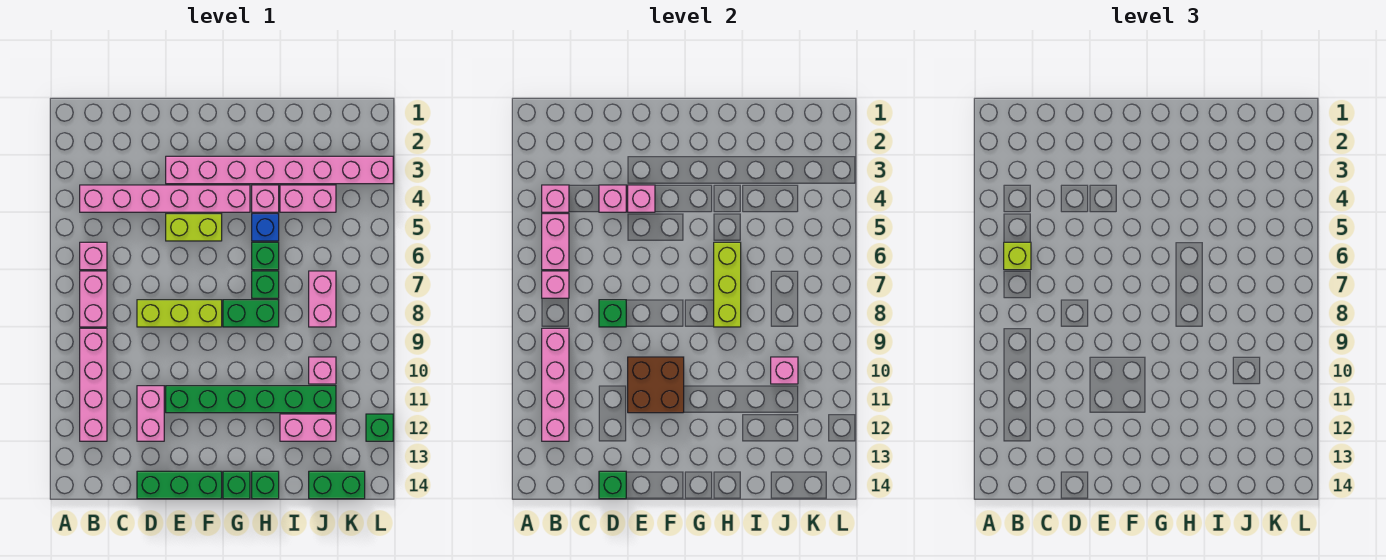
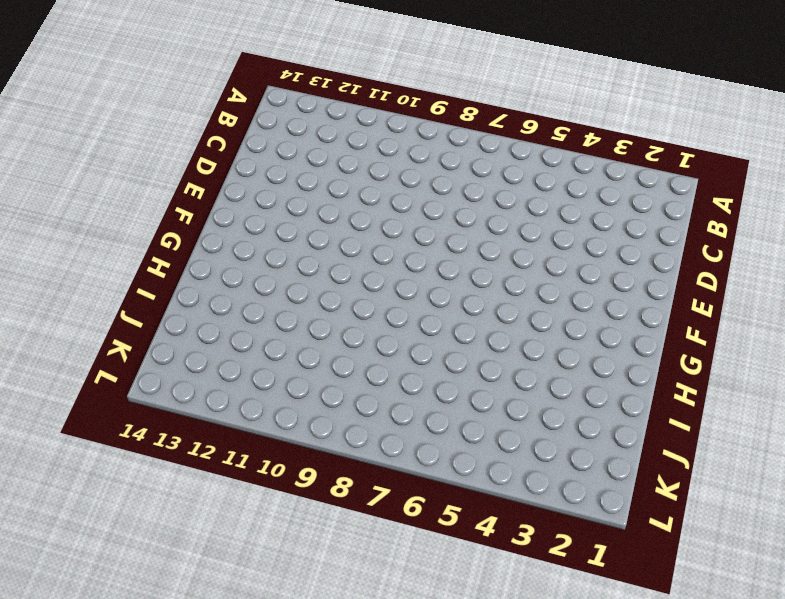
none -> pink 1x6 brick [80,185,250,212]
none -> pink 1x1 brick [80,242,107,270]
none -> pink 1x2 brick [80,271,107,327]
none -> pink 1x4 brick [80,328,107,441]

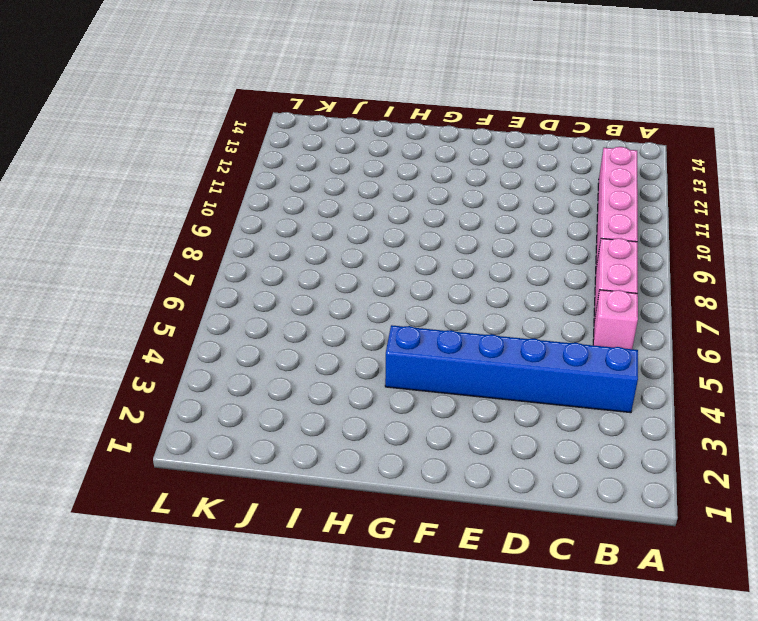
blue 1x6 brick [385,325,638,413] -> pink 1x6 brick [80,185,250,212]
none -> lime 1x3 brick [137,300,222,327]
none -> pink 1x2 brick [137,386,164,441]
none -> green 1x3 brick [137,471,222,499]
none -> pink 1x8 brick [166,156,393,184]

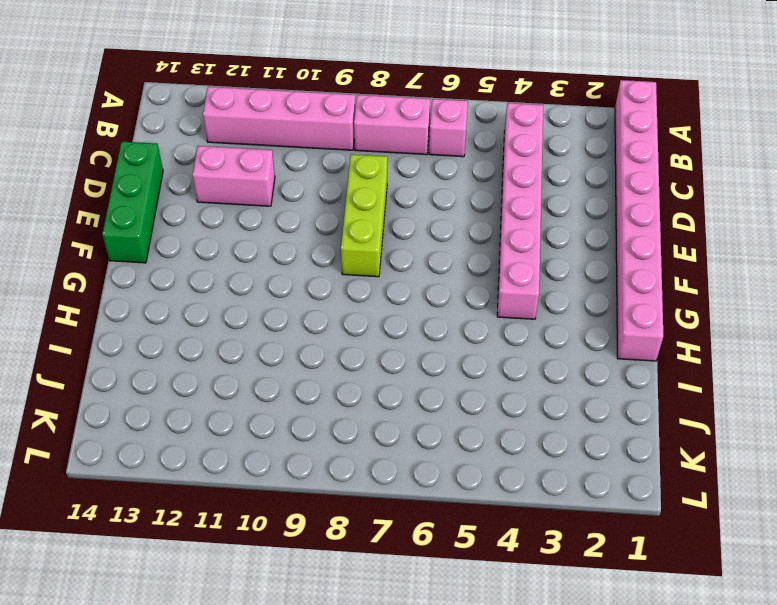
pink 1x8 brick [615,80,663,361] -> pink 1x8 brick moved to [166,156,393,184]
none -> lime 1x2 brick [166,214,222,241]
none -> green 1x6 brick [166,386,336,413]
none -> green 1x2 brick [223,300,279,327]
none -> green 1x1 brick [223,471,250,499]

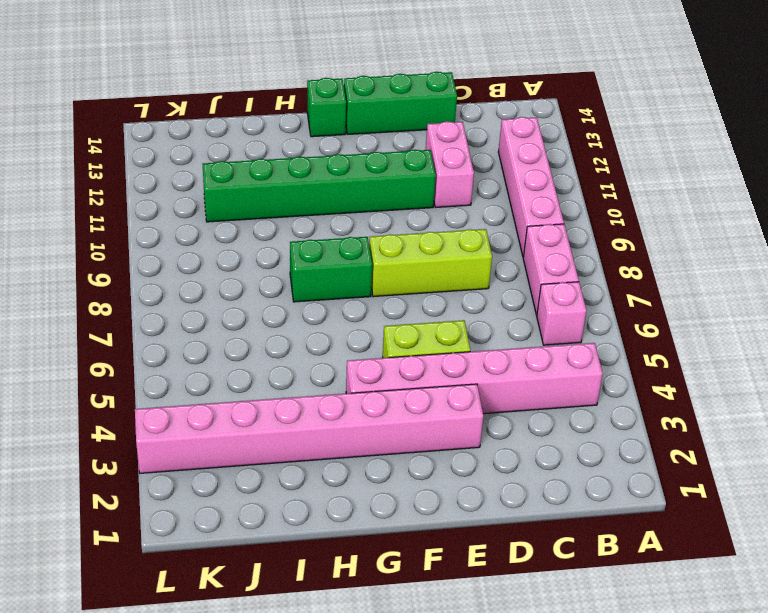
none -> pink 1x1 brick [252,185,279,212]
none -> blue 1x1 brick [252,214,279,241]
none -> green 1x1 brick [252,242,279,270]
none -> green 1x1 brick [252,271,279,298]

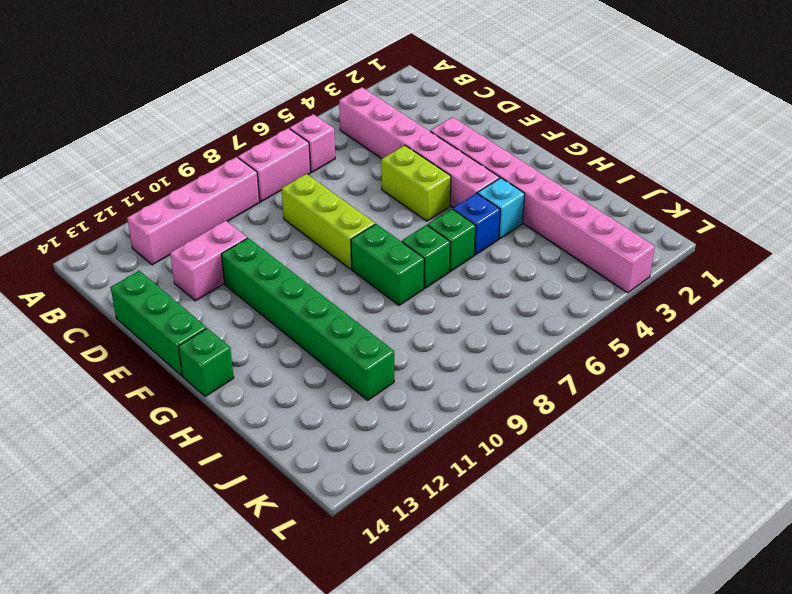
cyan 1x1 brick [478,178,525,239] -> pink 1x1 brick [252,185,279,212]
none -> green 1x1 brick [252,471,279,499]
none -> pink 1x2 brick [280,185,336,212]
none -> pink 1x2 brick [280,414,336,441]
none -> pink 1x2 brick [309,271,336,327]

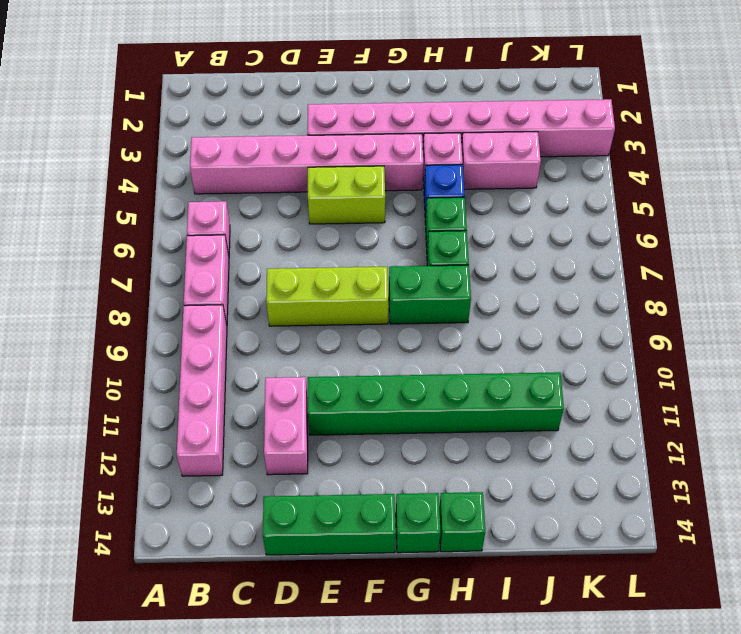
none -> pink 1x2 brick [280,414,336,441]
none -> pink 1x2 brick [309,271,336,327]
none -> pink 1x1 brick [309,357,336,384]
none -> green 1x2 brick [309,471,365,499]

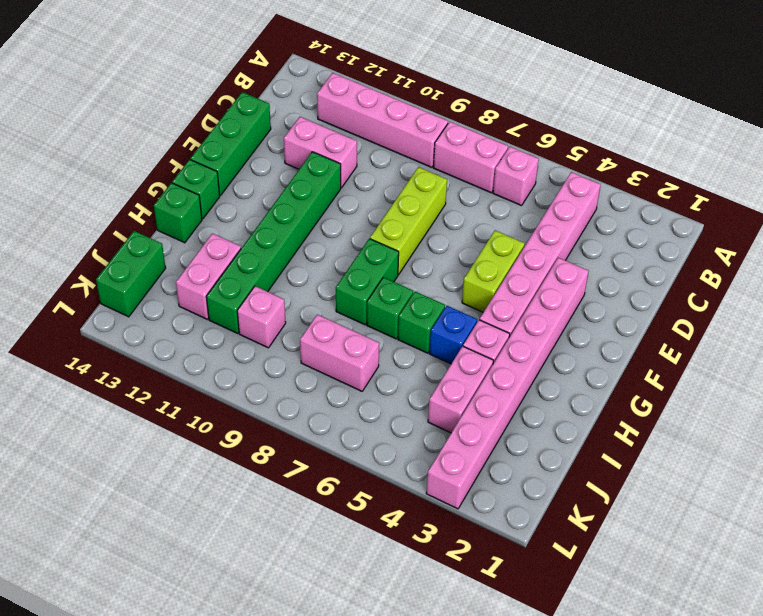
none -> green 1x1 brick [366,414,393,441]
none -> pink 1x1 brick [542,185,569,212]
none -> pink 1x2 brick [542,214,569,270]
none -> pink 1x1 brick [542,271,569,298]

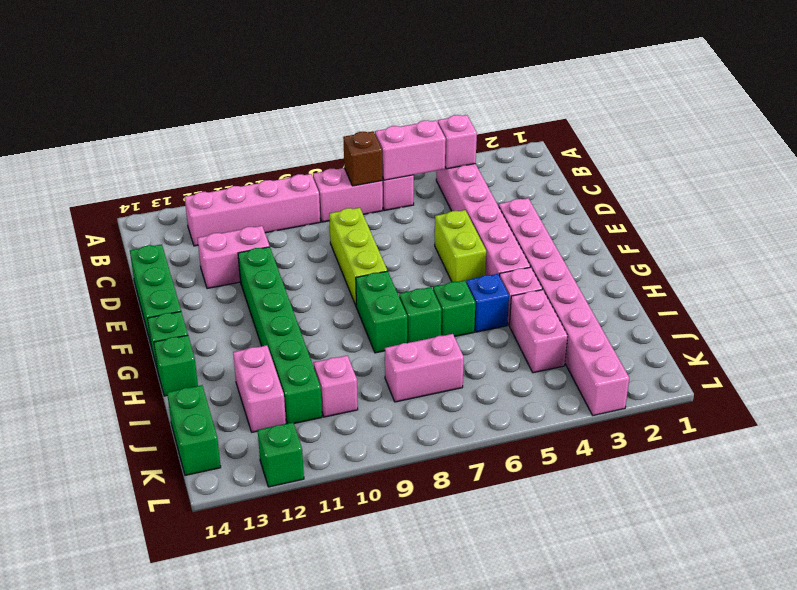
brown 1x1 brick [343,131,383,186] -> pink 1x1 brick [542,271,569,298]
none -> pink 1x4 brick [542,328,569,441]
none -> pink 1x1 brick [599,185,626,212]
none -> green 1x1 brick [599,300,626,327]
none -> green 1x1 brick [599,471,626,499]

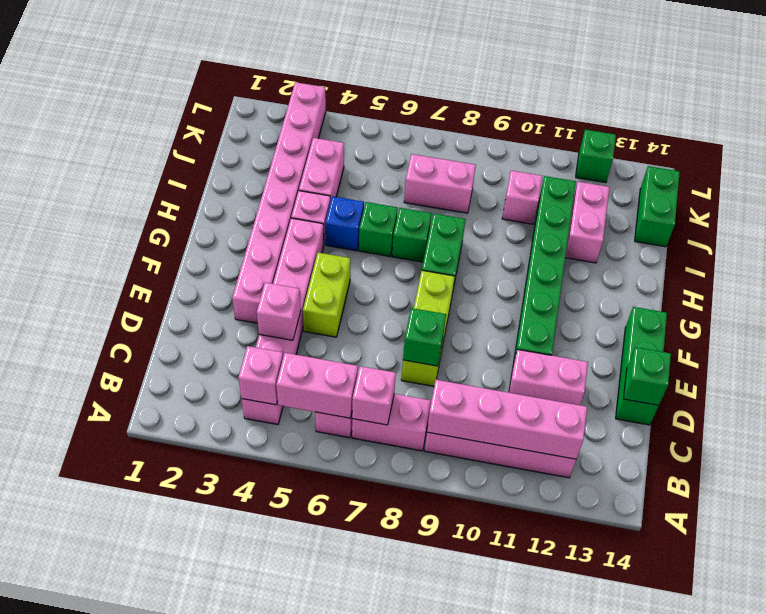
none -> green 1x1 brick [223,471,250,499]
none -> green 1x1 brick [252,471,279,499]
none -> pink 1x1 brick [628,185,655,212]
none -> brown 2x2 brick [628,357,684,413]

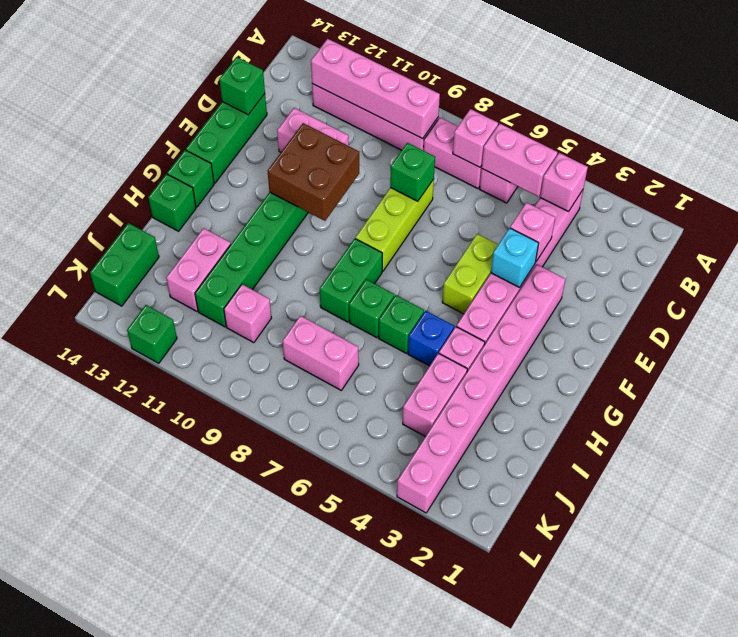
cyan 1x1 brick [491,228,539,288] -> pink 1x1 brick [628,185,655,212]
none -> lime 1x3 brick [714,242,741,327]
none -> pink 1x1 brick [771,357,798,384]
none -> lime 1x1 brick [1004,242,1031,270]

